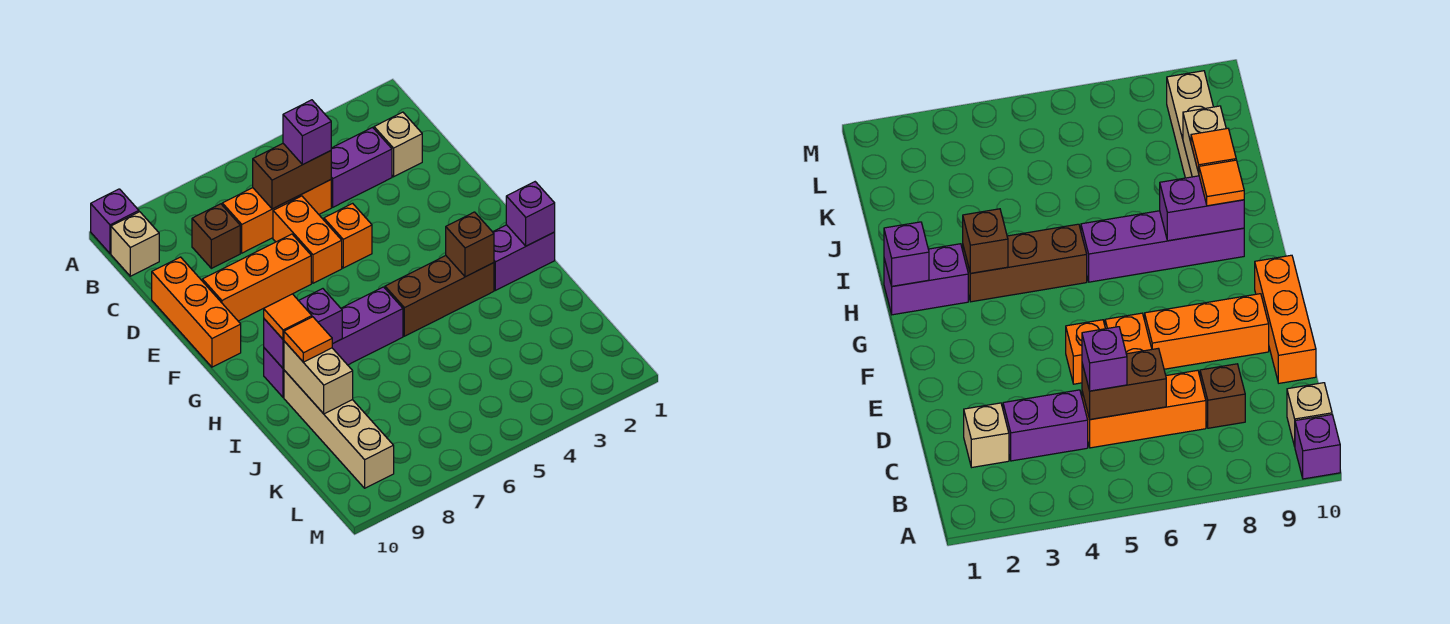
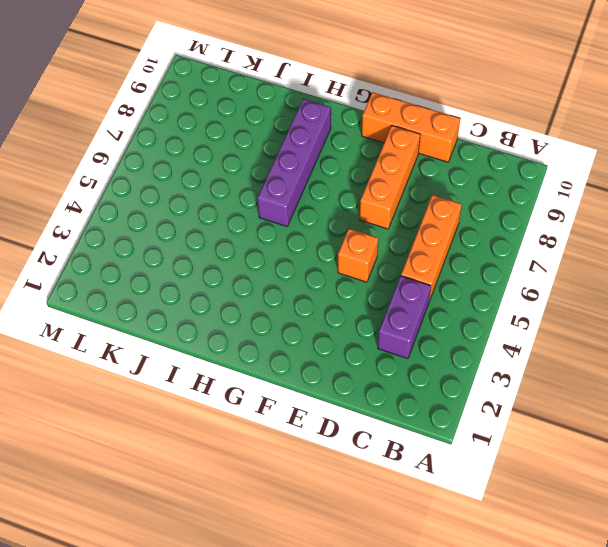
none -> purple 1x1 brick [91,189,139,253]
none -> tan 1x1 brick [111,212,159,276]
none -> tan 1x1 brick [374,112,422,177]

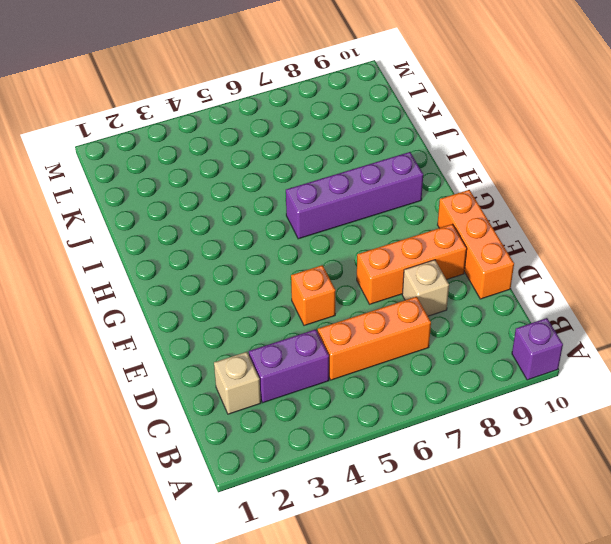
tan 1x1 brick [402,260,449,316] -> tan 1x1 brick moved to [111,212,159,276]
none -> brown 1x1 brick [192,204,240,268]
none -> orange 1x2 brick [273,196,342,283]
none -> purple 1x2 brick [493,225,555,290]

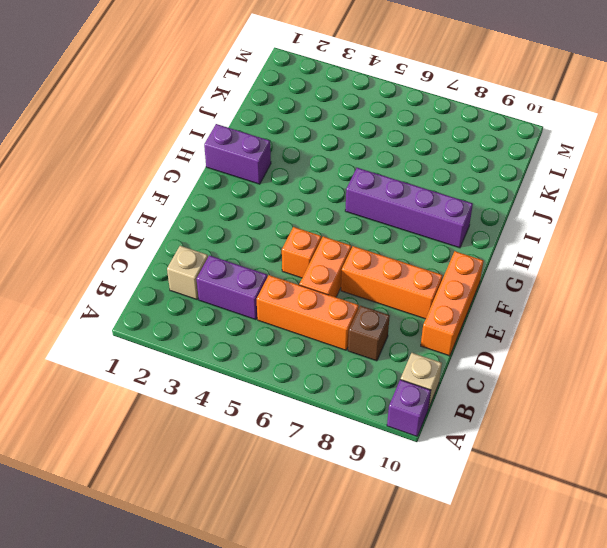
none -> brown 1x3 brick [385,256,494,336]
none -> tan 1x4 brick [284,370,394,488]
none -> brown 1x2 brick [253,144,331,209]

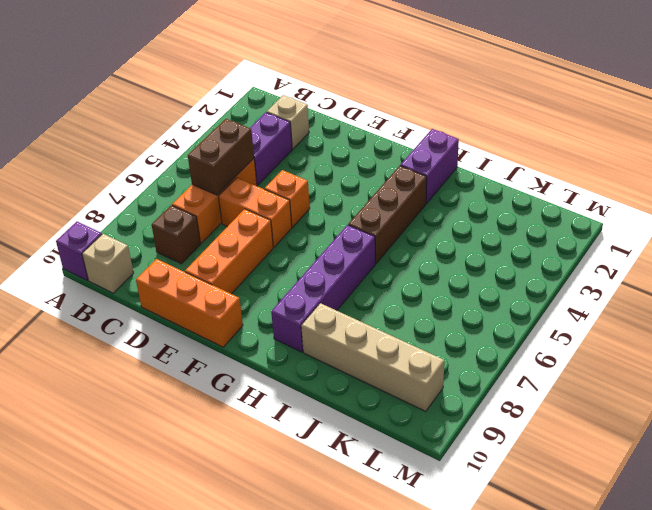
none -> purple 1x1 brick [506,182,555,246]
none -> brown 1x1 brick [446,212,494,277]
none -> purple 1x2 brick [264,289,342,368]

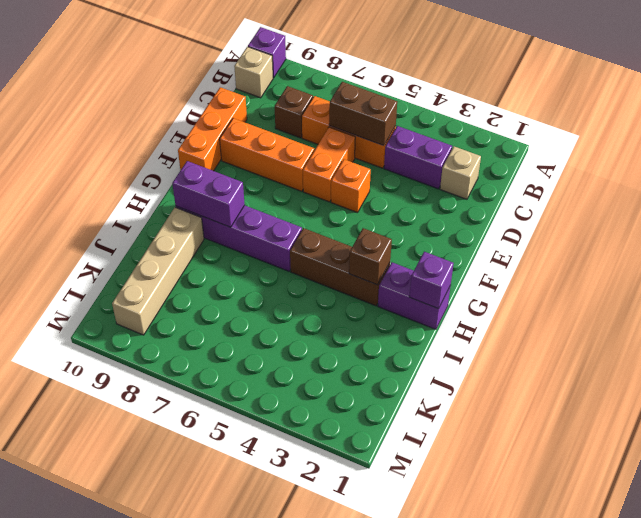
none -> tan 1x2 brick [284,341,353,414]
none -> purple 1x1 brick [283,100,331,165]
none -> orange 1x1 tile [264,294,312,339]

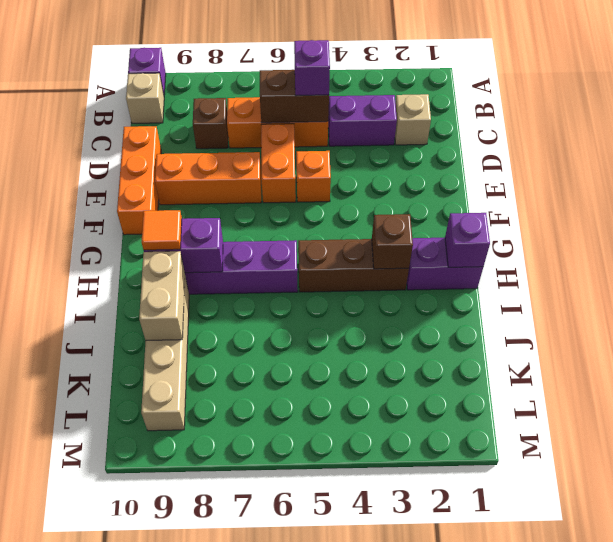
none -> orange 1x1 tile [284,317,332,362]

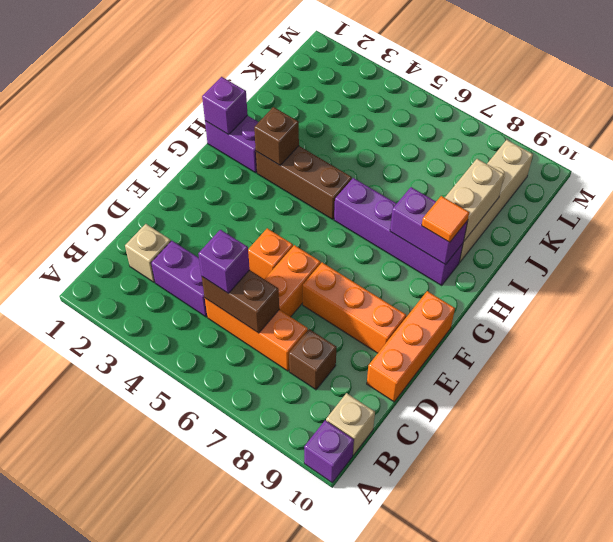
none -> orange 1x1 tile [284,317,332,362]

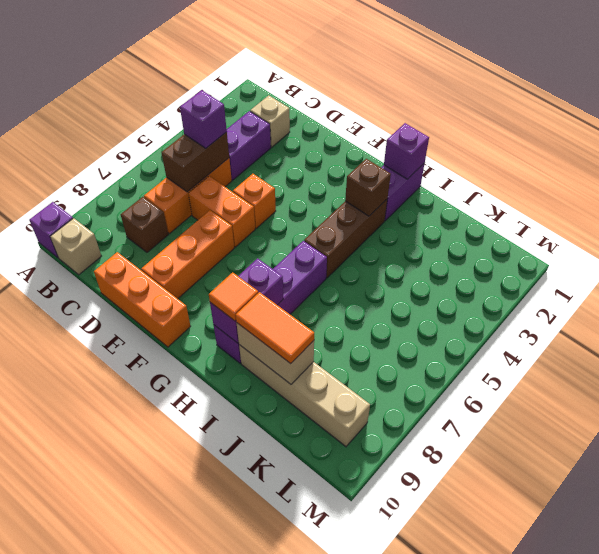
orange 1x2 tile [236,292,314,364] -> orange 1x1 tile [284,317,332,362]

